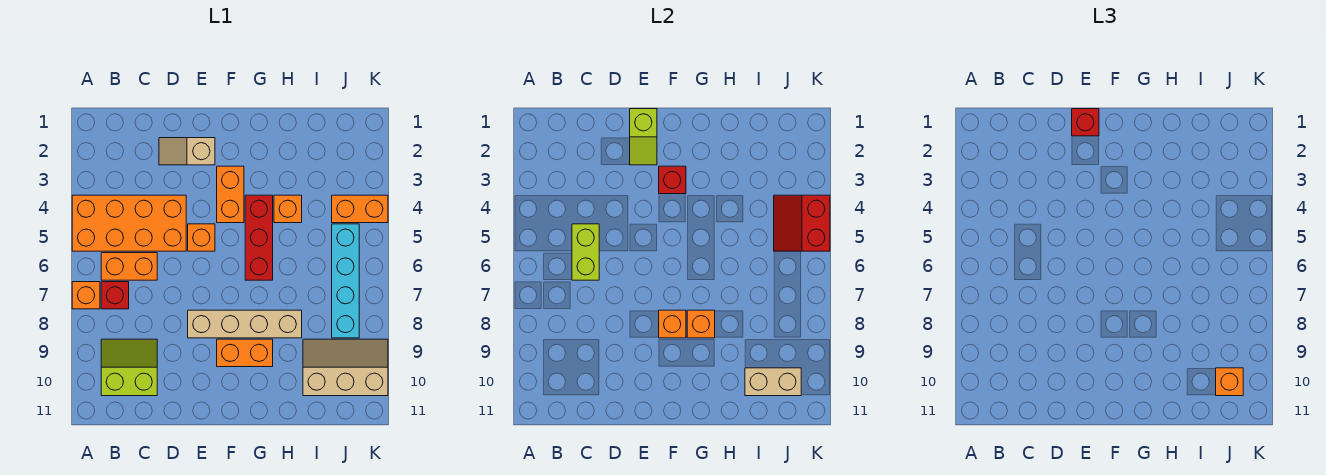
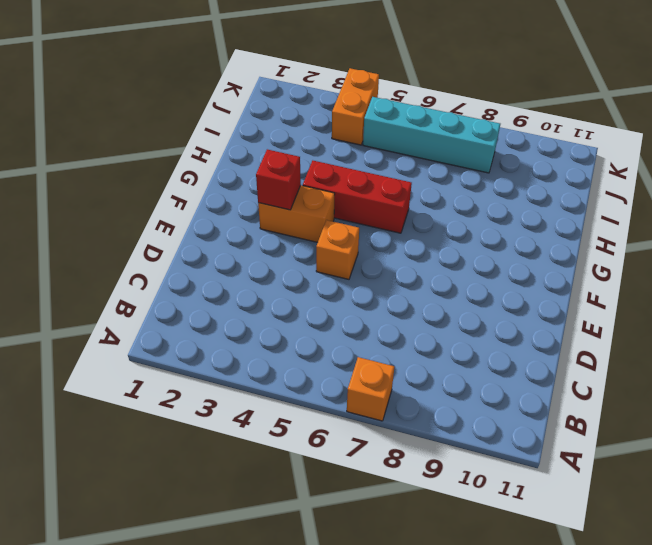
none -> orange 2x4 brick [72,195,186,251]
none -> orange 1x2 brick [101,253,157,280]
none -> red 1x1 brick [101,282,129,309]

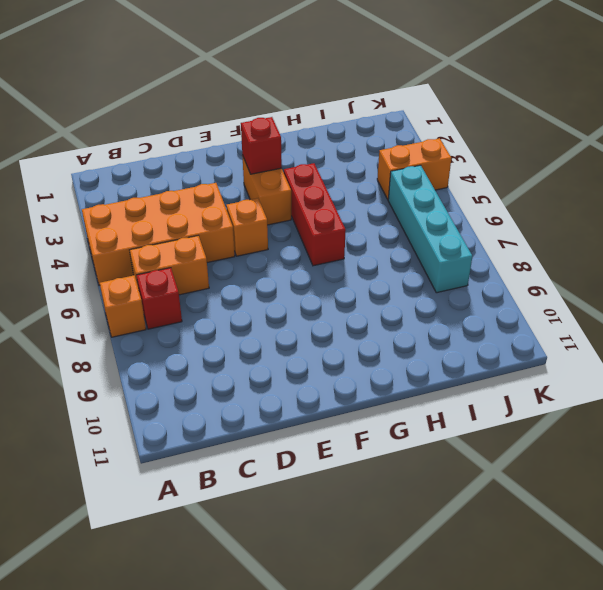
none -> lime 2x2 slope [101,339,157,396]
none -> tan 1x2 slope [159,138,215,165]
none -> tan 1x4 brick [188,310,302,338]

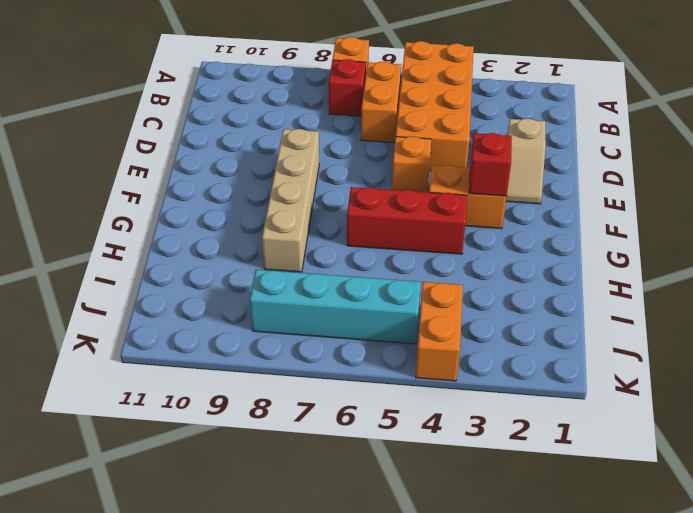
tan 1x2 slope [506,118,546,204] -> tan 1x2 slope turned to [159,138,215,165]
none -> lime 2x2 slope [101,339,157,396]
none -> orange 1x2 brick [217,339,273,367]
none -> orange 1x1 brick [274,195,302,223]

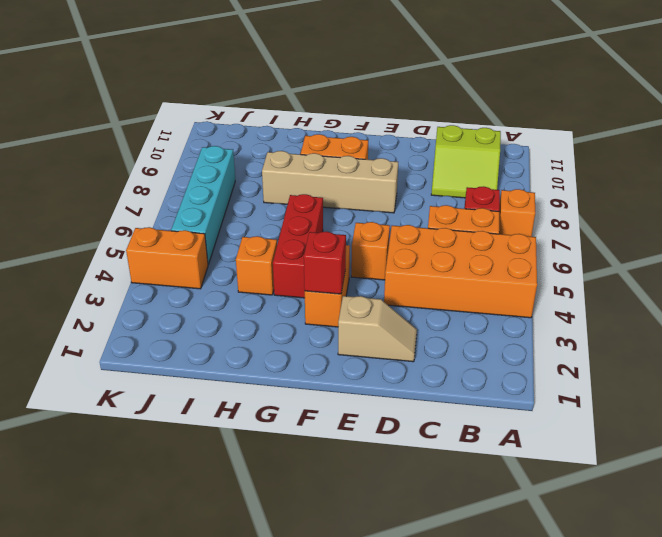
none -> tan 2x3 slope [303,339,388,396]
none -> lime 1x2 brick [572,224,599,280]
none -> lime 1x2 slope [630,109,657,165]

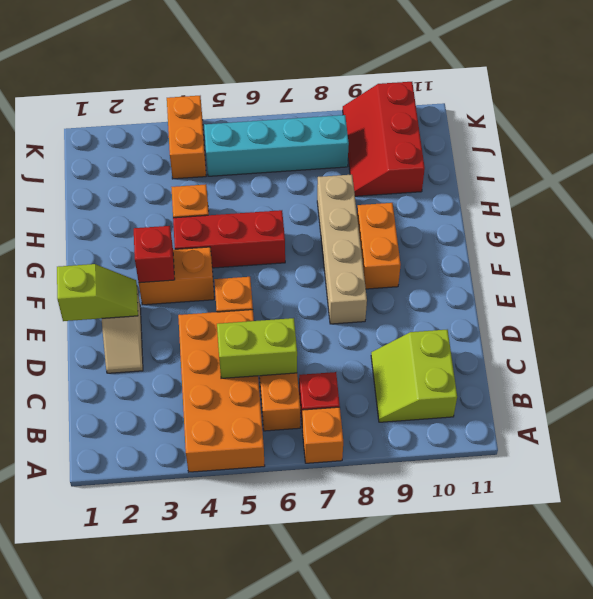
red 2x3 slope [343,82,425,196] -> tan 2x3 slope [303,339,388,396]
none -> orange 1x1 brick [659,310,686,338]
none -> orange 1x1 brick [687,310,715,338]
none -> tan 1x2 brick [745,368,801,396]

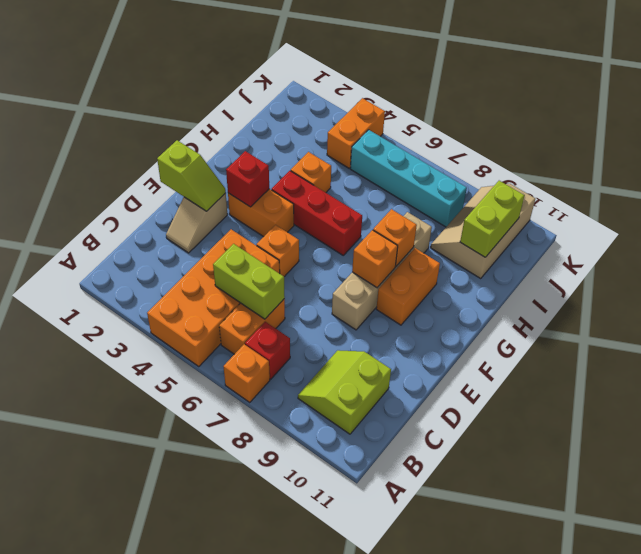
lime 1x2 brick [460,181,525,257] -> tan 1x2 brick [745,368,801,396]
none -> red 2x2 slope [774,195,830,251]
none -> red 1x1 brick [1072,109,1099,136]
none -> orange 1x1 brick [1216,368,1243,396]

